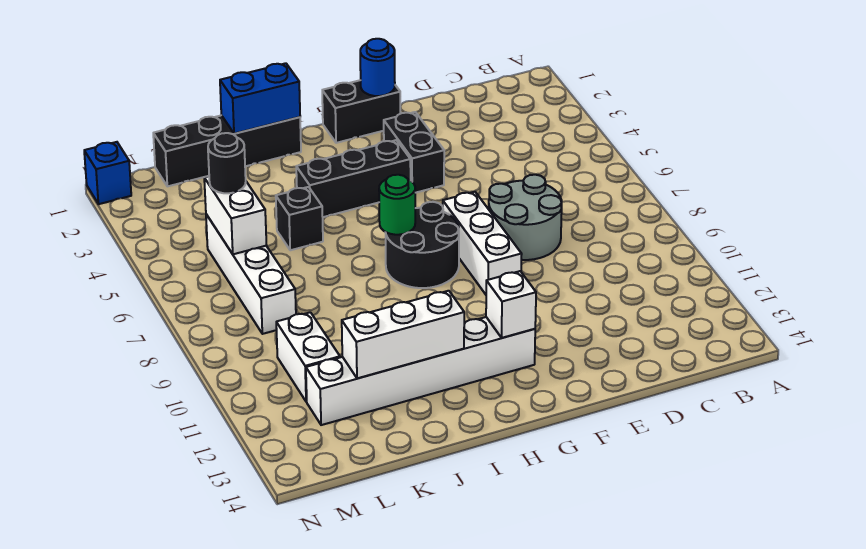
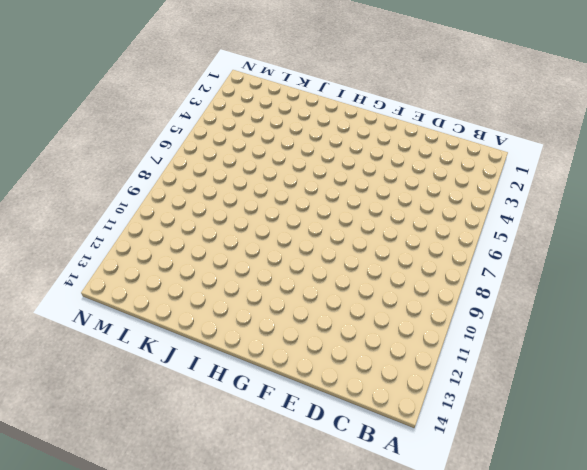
none -> grey 2x2 round brick [489,175,562,260]
none -> black 1x2 brick [322,80,401,143]
none -> black 1x2 brick [384,112,444,193]

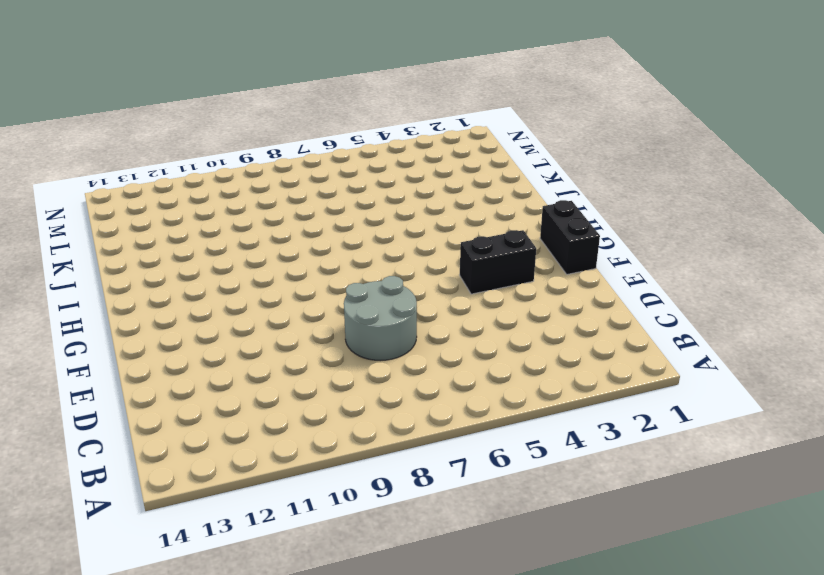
none -> white 1x3 brick [443,192,522,294]
none -> black 1x3 brick [296,140,411,217]
none -> black 2x2 round brick [386,202,459,288]

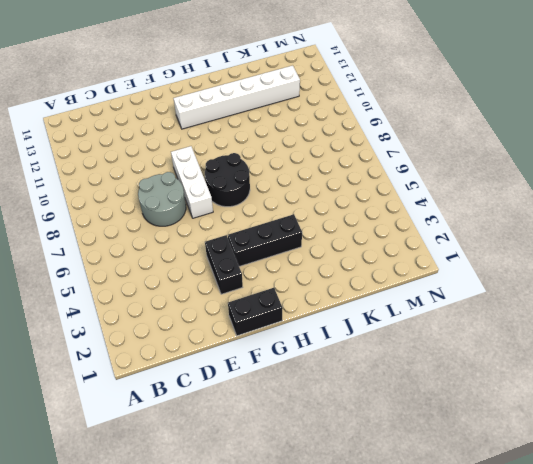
none -> black 1x4 brick [153,115,301,186]
none -> black 1x1 brick [276,187,323,250]
none -> white 1x4 brick [206,214,296,334]

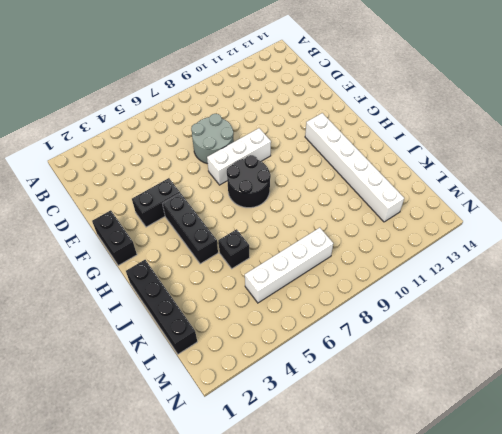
none -> white 1x2 brick [276,312,340,402]
none -> blue 1x1 brick [84,142,131,204]
none -> blue 1x1 round brick [360,39,395,96]

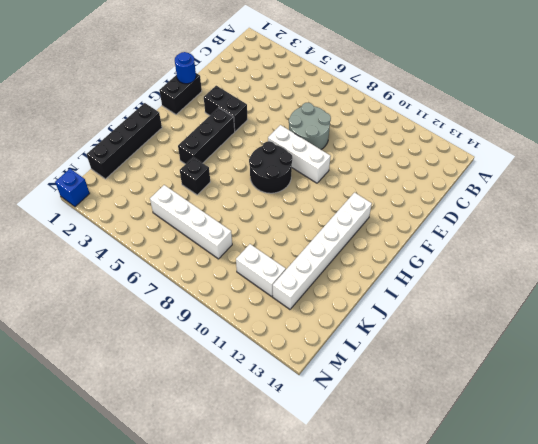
none -> white 1x1 brick [486,271,536,338]
none -> green 1x1 round brick [379,175,415,235]
none -> blue 1x2 brick [220,63,300,134]

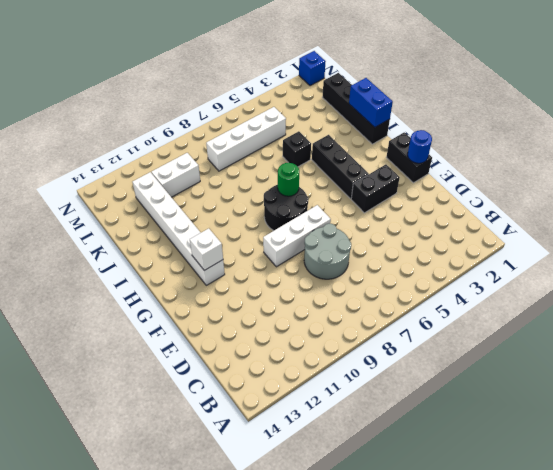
none -> white 1x3 brick [342,291,464,378]
none -> white 1x2 brick [204,176,267,254]
none -> black 1x1 round brick [208,133,246,193]

